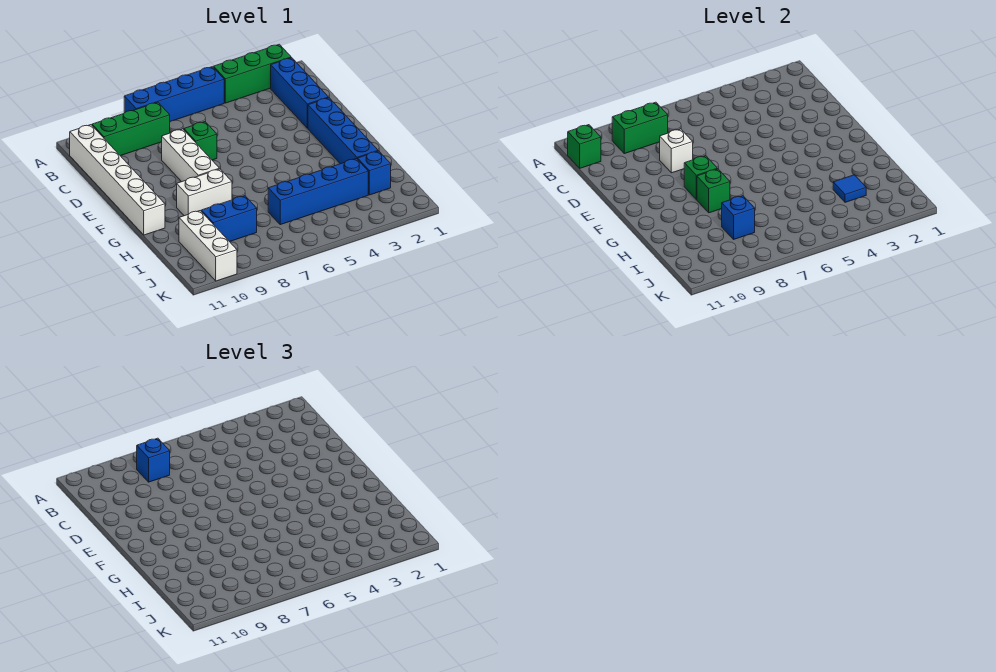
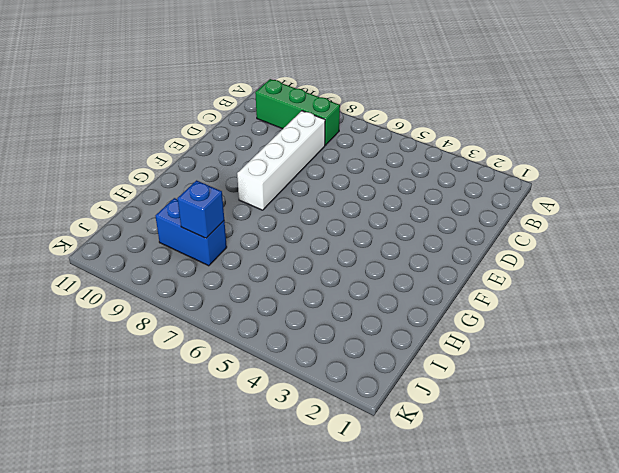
white 1x4 brick [237,111,325,210] -> white 1x3 brick [162,129,220,182]
none -> green 1x3 brick [214,44,291,103]
none -> blue 1x4 brick [124,67,224,122]
none -> blue 1x3 brick [271,58,329,128]

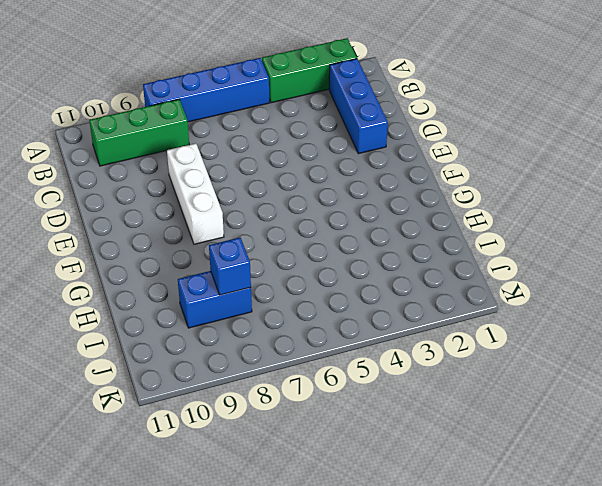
none -> white 1x6 brick [70,125,165,235]
none -> green 1x1 brick [184,122,217,160]
none -> blue 1x4 brick [308,98,378,164]

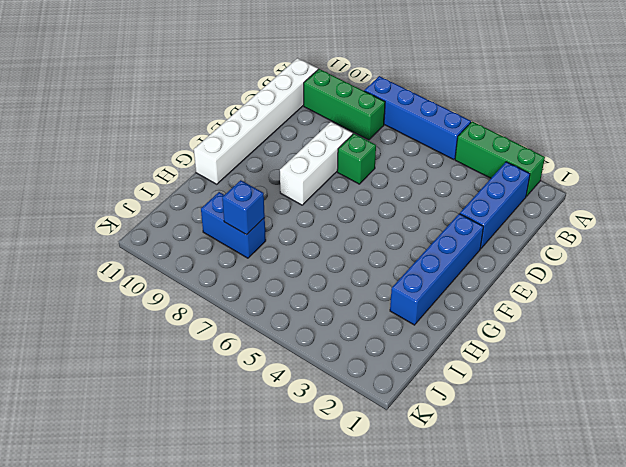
none -> white 1x2 brick [177,169,232,216]
none -> blue 1x1 brick [358,151,391,195]
none -> blue 1x4 brick [268,159,368,225]

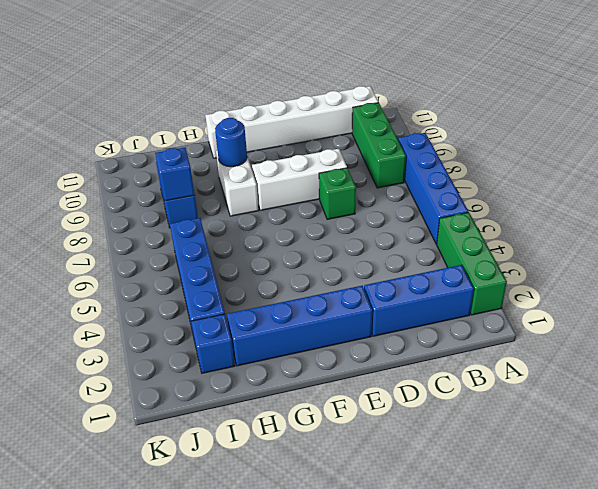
blue 1x1 round brick [215,118,247,167] -> none
none -> white 1x3 brick [179,211,237,281]
none -> green 1x2 brick [612,102,668,154]
none -> green 1x1 brick [568,125,601,168]

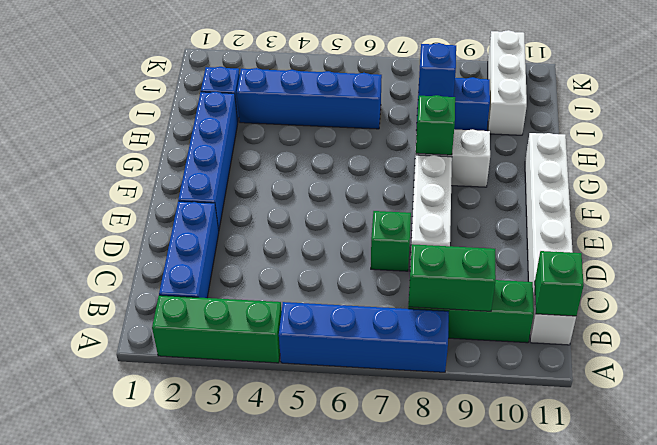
none -> white 1x1 brick [660,129,693,173]
none -> green 1x1 brick [684,156,718,199]
none -> blue 1x1 tile [833,175,866,202]

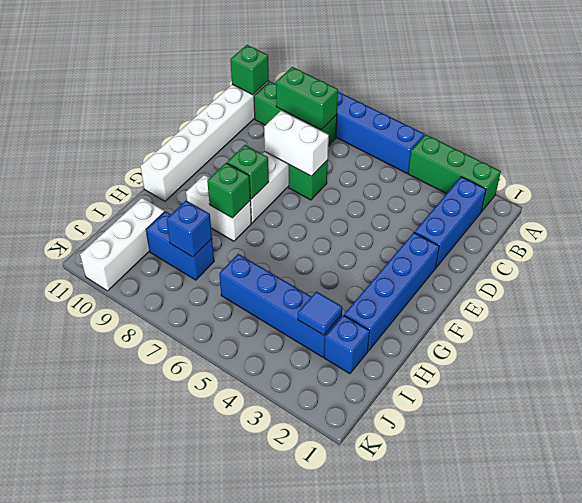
white 1x2 brick [264,111,329,176] -> white 1x1 brick [660,129,693,173]
none -> blue 1x1 brick [137,438,170,482]

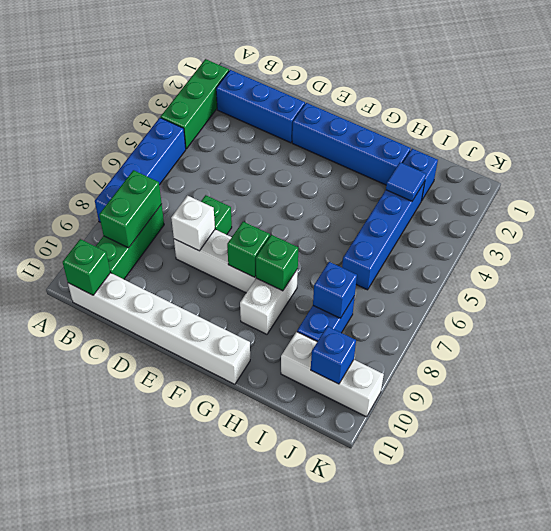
blue 1x1 brick [311,326,356,384] -> blue 1x1 brick moved to [137,438,170,482]

